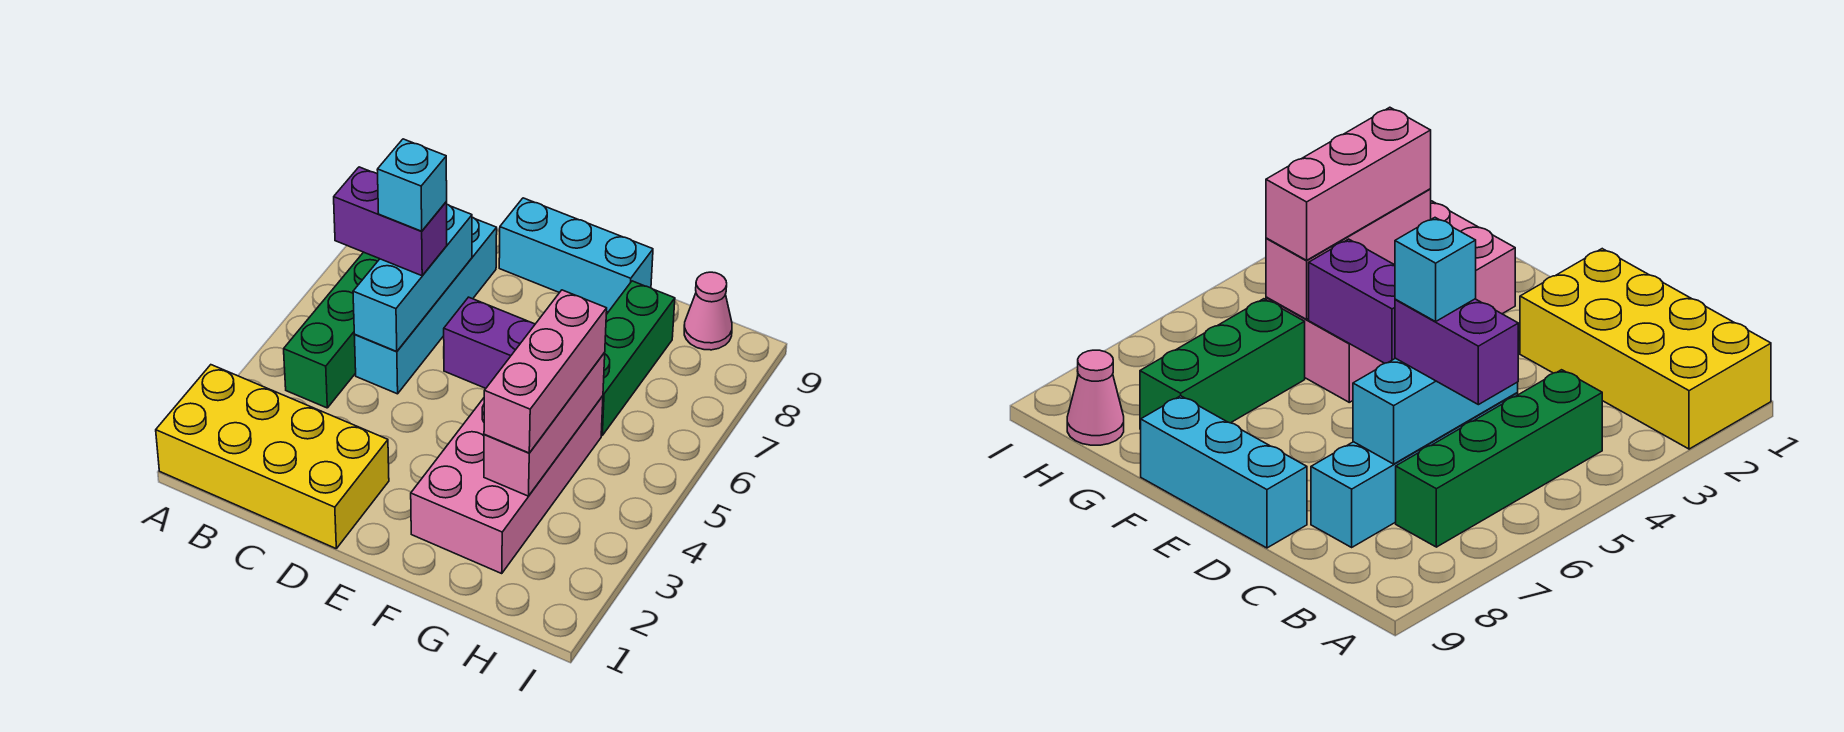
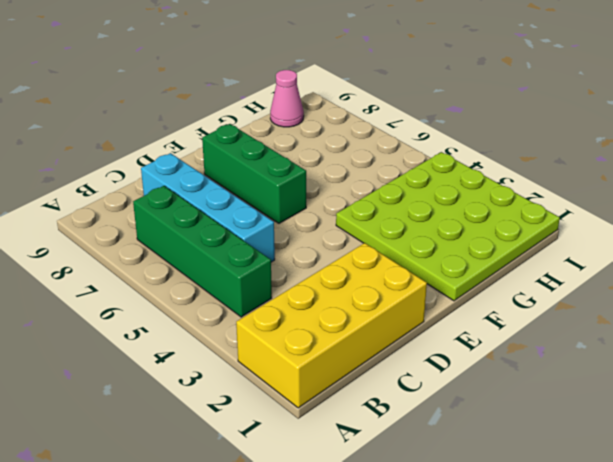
green 1x3 brick [202,124,306,223] -> green 1x3 brick moved to [601,281,675,435]
lime 4x4 plate [336,152,560,301] -> pink 2x4 brick [411,396,603,573]
none -> cyan 1x3 brick [499,198,653,312]
none -> cyan 1x3 brick [353,205,472,352]
none -> purple 1x2 brick [444,297,535,388]

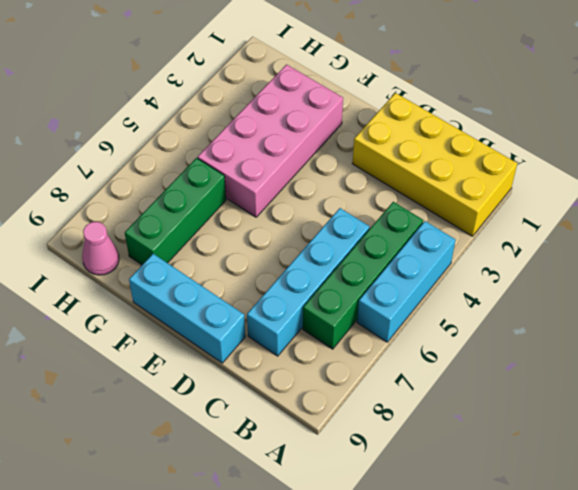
cyan 1x3 brick [357,221,455,342] -> cyan 1x3 brick moved to [353,205,472,352]
none -> purple 1x2 brick [444,297,535,388]
none -> pink 1x3 brick [484,353,605,496]
none -> purple 1x2 brick [334,167,447,276]

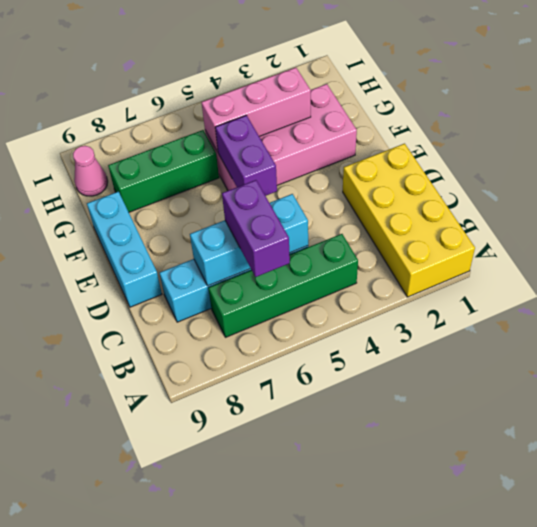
none -> pink 1x3 brick [484,290,607,453]
none -> cyan 1x1 brick [377,139,447,231]

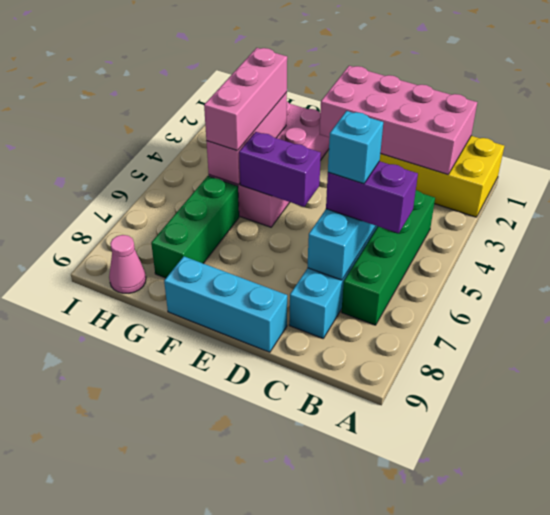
pink 2x4 brick [320,66,477,175] -> none

